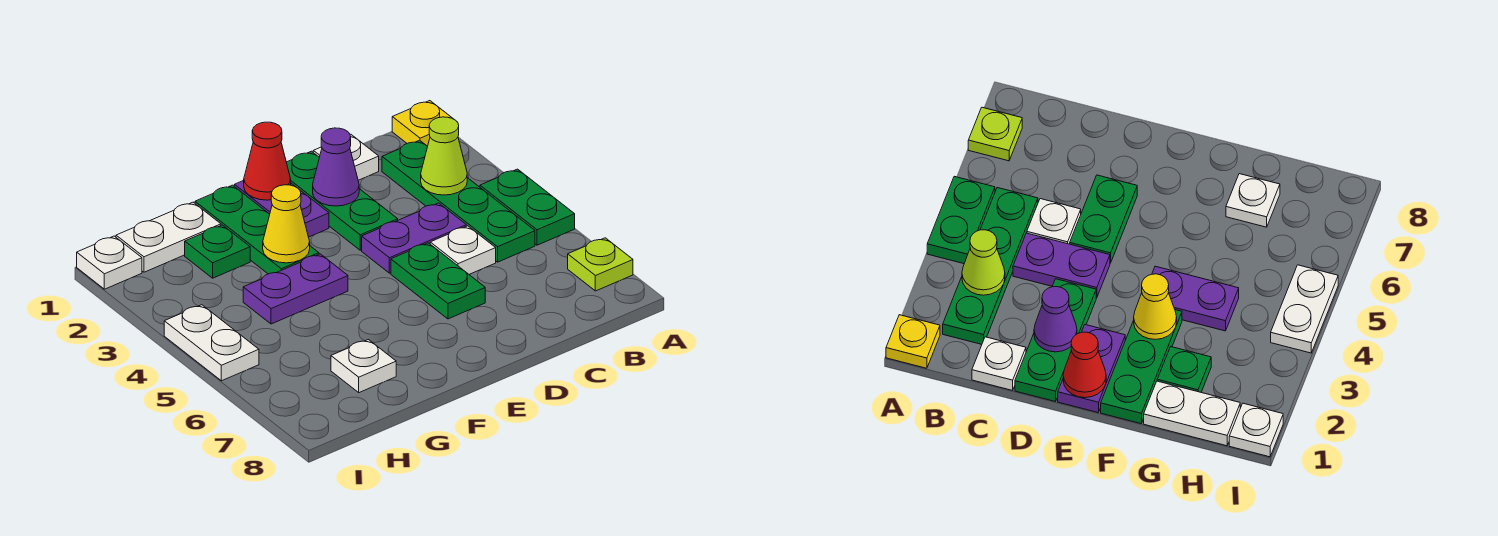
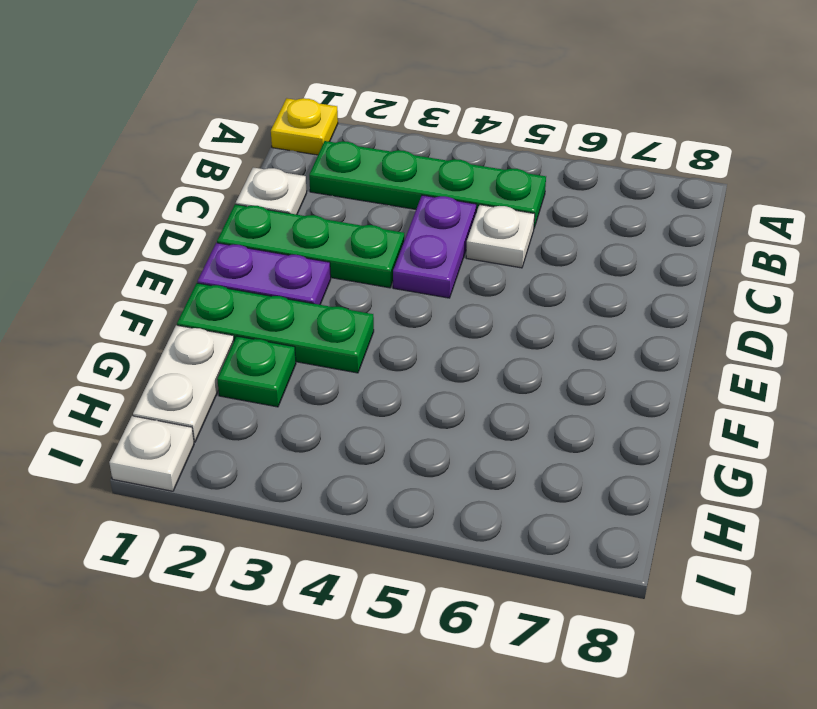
none -> green 1x2 plate [480,169,575,245]
none -> lime 1x1 plate [568,238,633,291]
none -> green 1x2 plate [391,243,485,319]

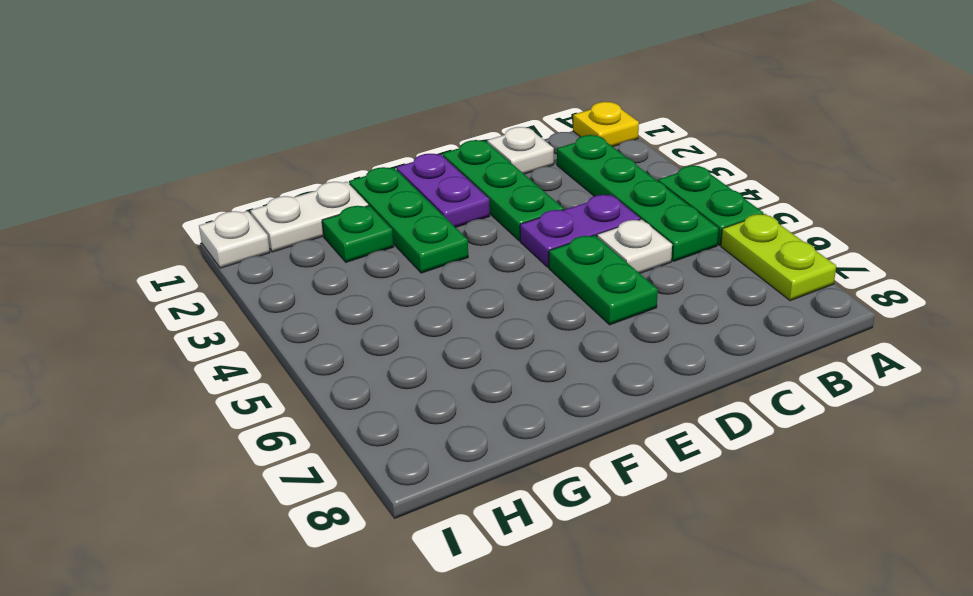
lime 1x2 plate [721,214,836,301] -> lime 1x1 plate [568,238,633,291]
none -> purple 1x2 plate [243,254,348,324]
none -> white 1x1 plate [331,340,396,393]
none -> white 1x2 plate [164,305,259,381]

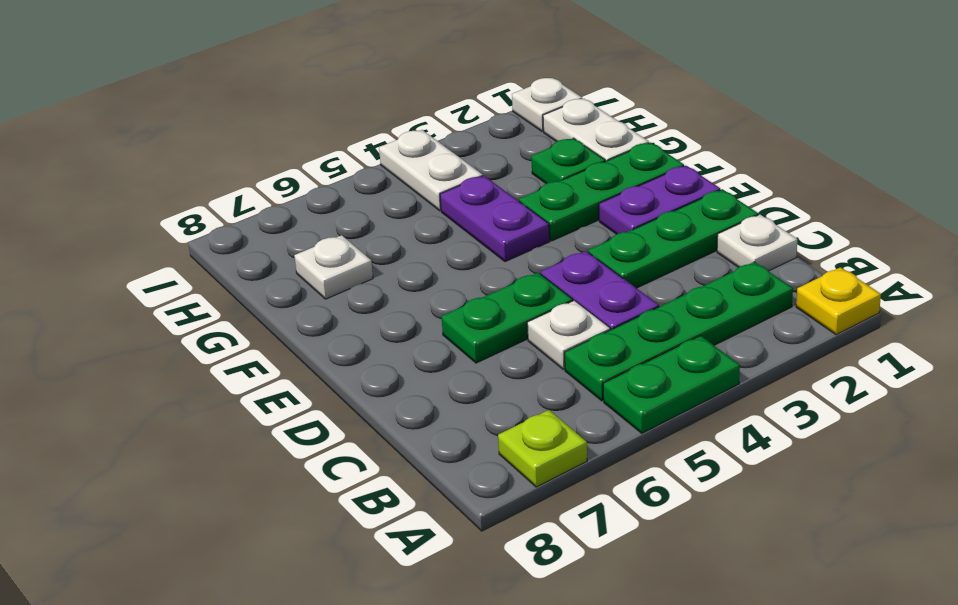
white 1x2 plate [379,130,483,211] -> white 1x2 plate turned to [164,305,259,381]
none -> lime 1x1 cone [421,117,467,195]
none -> purple 1x1 cone [313,128,359,206]
none -> red 1x1 cone [244,122,291,200]

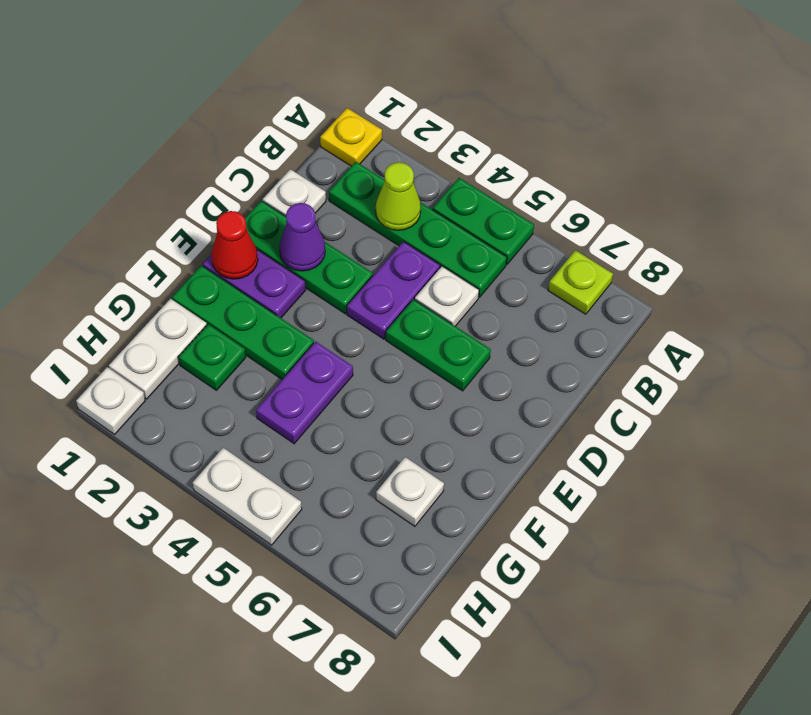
none -> yellow 1x1 cone [263,185,310,263]

